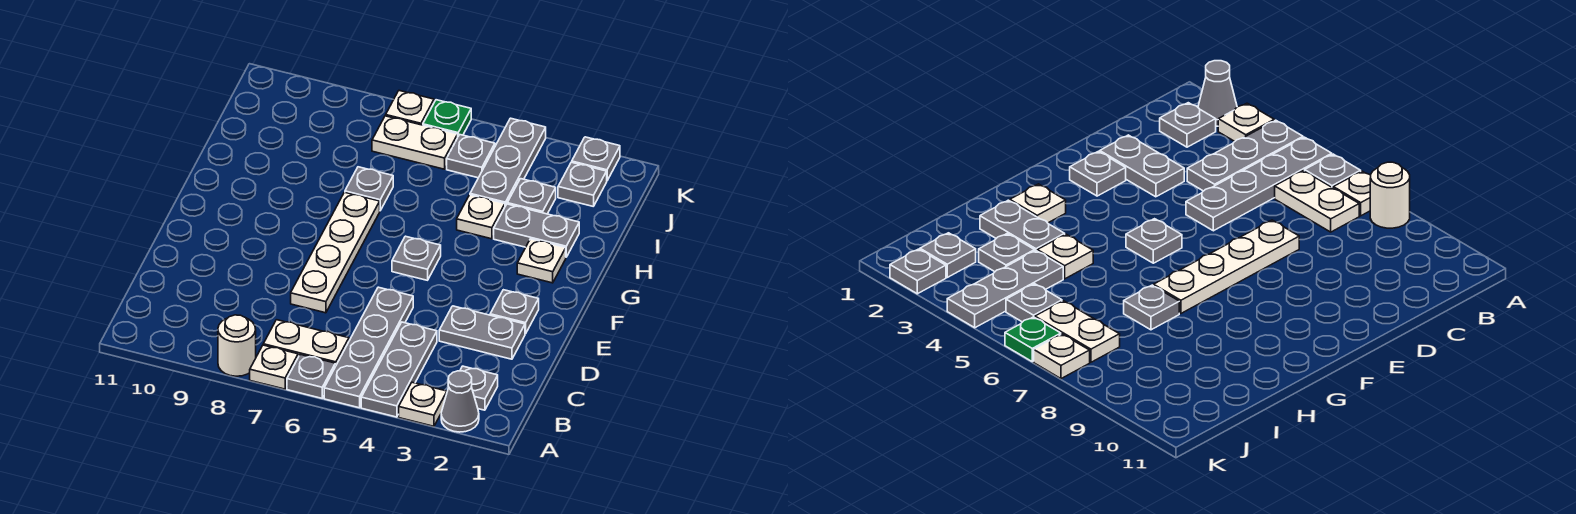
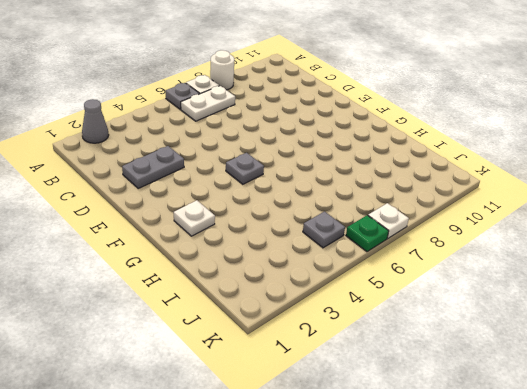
none -> white 1x1 plate [399,382,447,426]
none -> grey 1x3 plate [361,322,437,417]
none -> grey 1x4 plate [324,287,413,408]

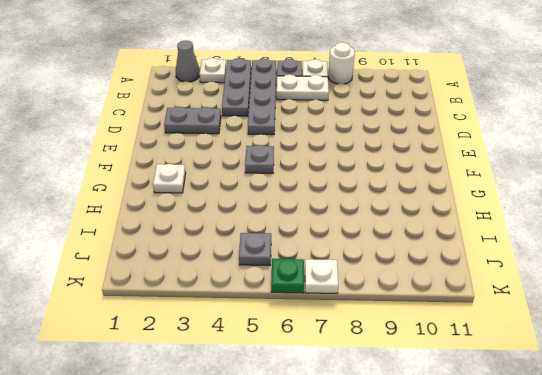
none -> grey 1x1 plate [460,366,498,410]
none -> white 1x4 plate [291,192,380,313]
none -> grey 1x1 plate [490,290,539,334]

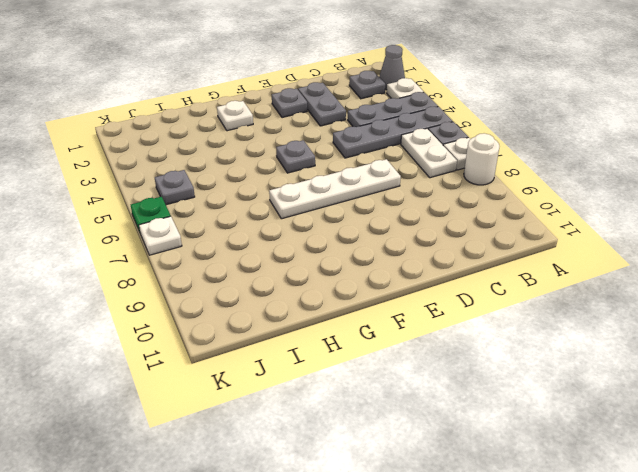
none -> grey 1x2 plate [494,204,579,257]
none -> white 1x1 plate [457,195,505,239]
none -> grey 1x1 plate [345,167,393,210]

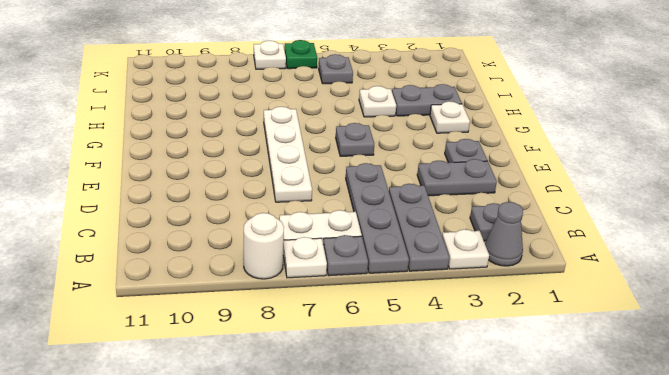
none -> grey 1x1 plate [345,167,393,210]
none -> grey 1x1 plate [507,179,556,214]
none -> grey 1x3 plate [470,118,546,206]

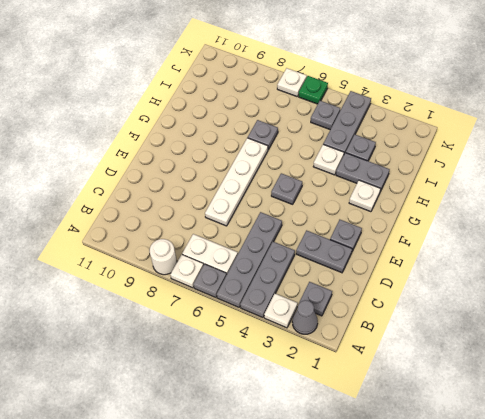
none -> grey 1x1 plate [558,162,607,206]
none -> white 1x2 plate [372,116,458,169]
none -> grey 1x1 plate [572,137,620,180]

